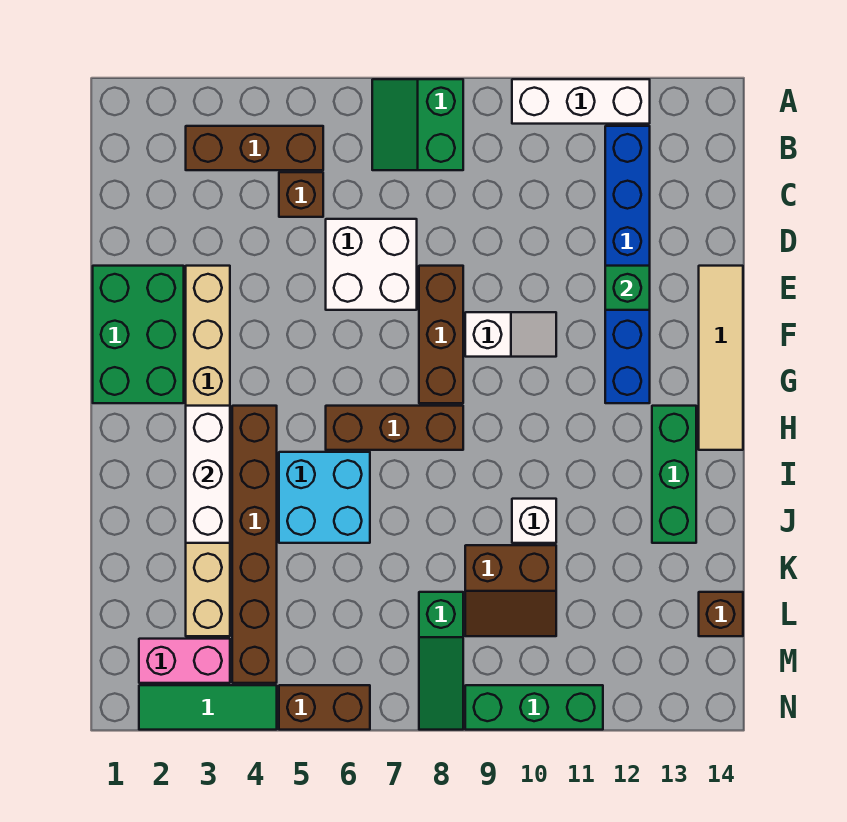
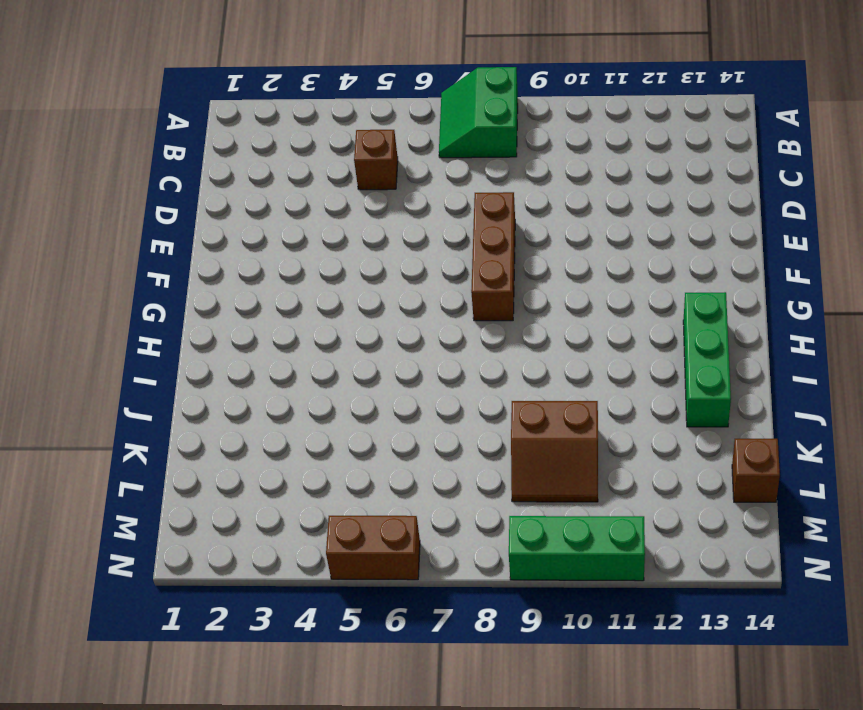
none -> white 1x3 brick [512,79,650,124]
none -> brown 1x3 brick [186,126,323,170]
none -> blue 1x6 brick [605,126,650,403]

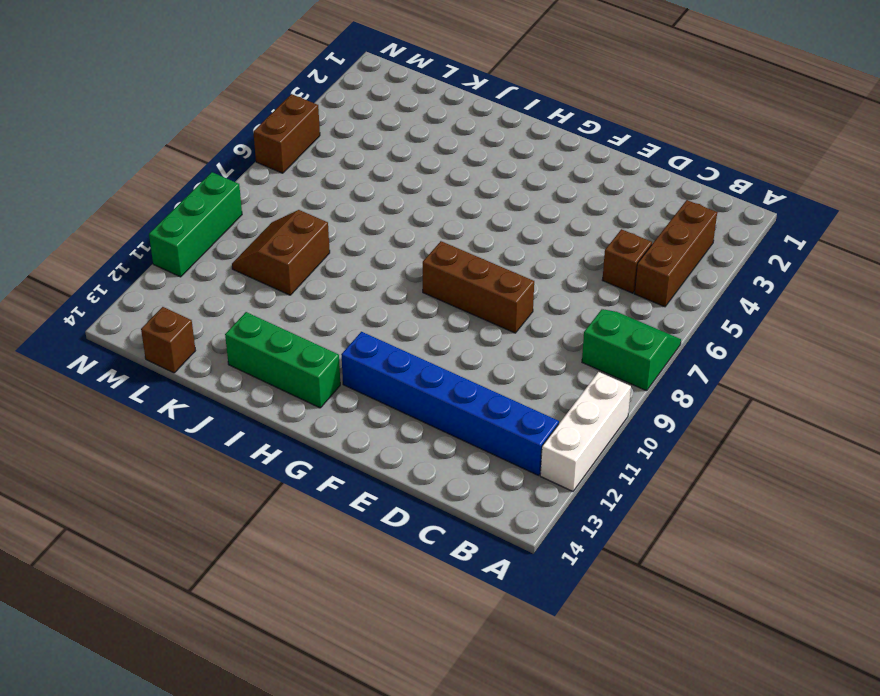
none -> white 2x2 brick [326,219,417,310]
none -> green 2x3 brick [93,266,184,403]
none -> tan 1x8 brick [186,266,230,636]

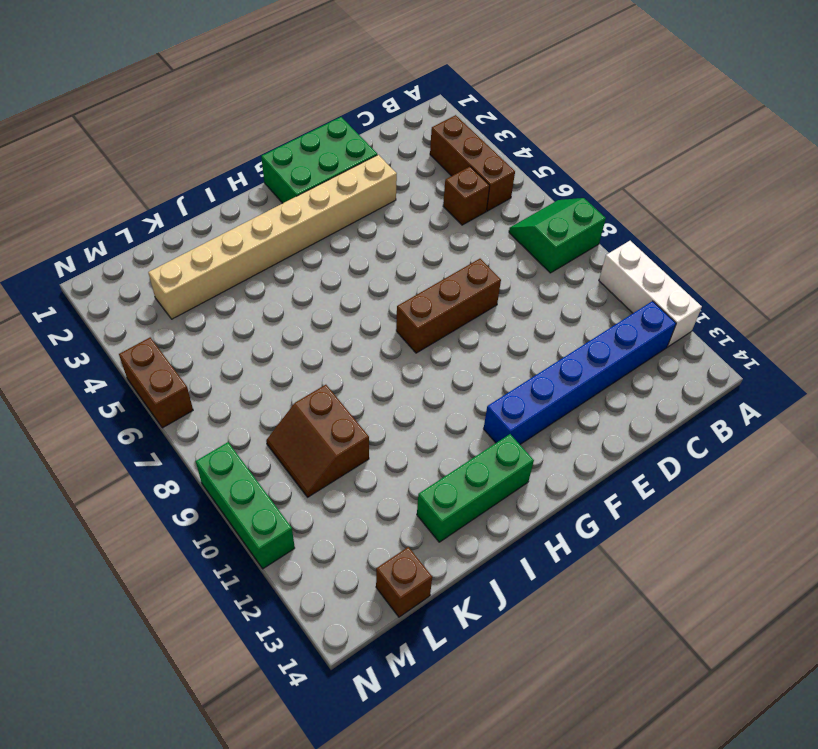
none -> white 2x2 brick [326,219,417,310]
none -> tan 1x4 tile [699,266,743,450]
none -> white 1x2 slope [465,312,556,357]

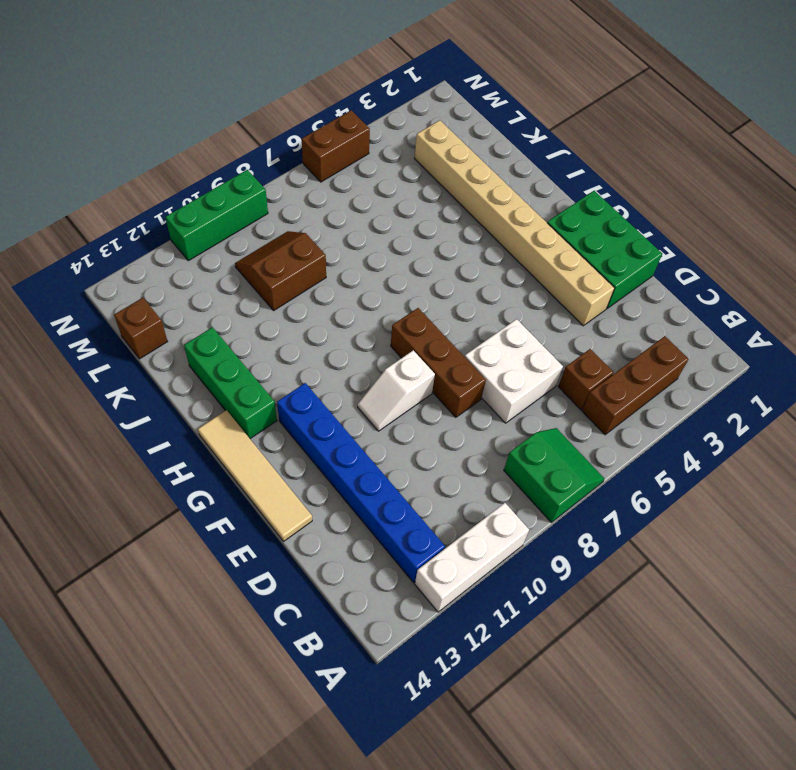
none -> brown 1x6 brick [232,406,277,683]
none -> brown 1x3 brick [326,406,463,450]
none -> cyan 2x2 brick [279,452,370,543]

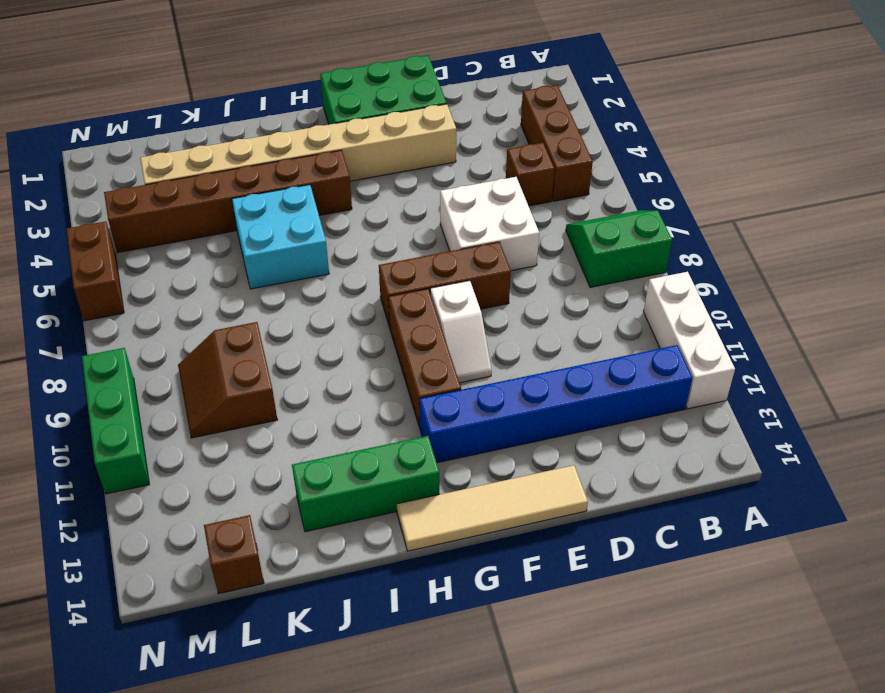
brown 1x3 brick [388,289,461,427] -> brown 1x3 brick moved to [326,406,463,450]
none -> white 1x1 brick [512,499,556,543]
none -> green 1x3 slope [419,592,463,730]
none -> pink 1x2 brick [139,639,230,683]

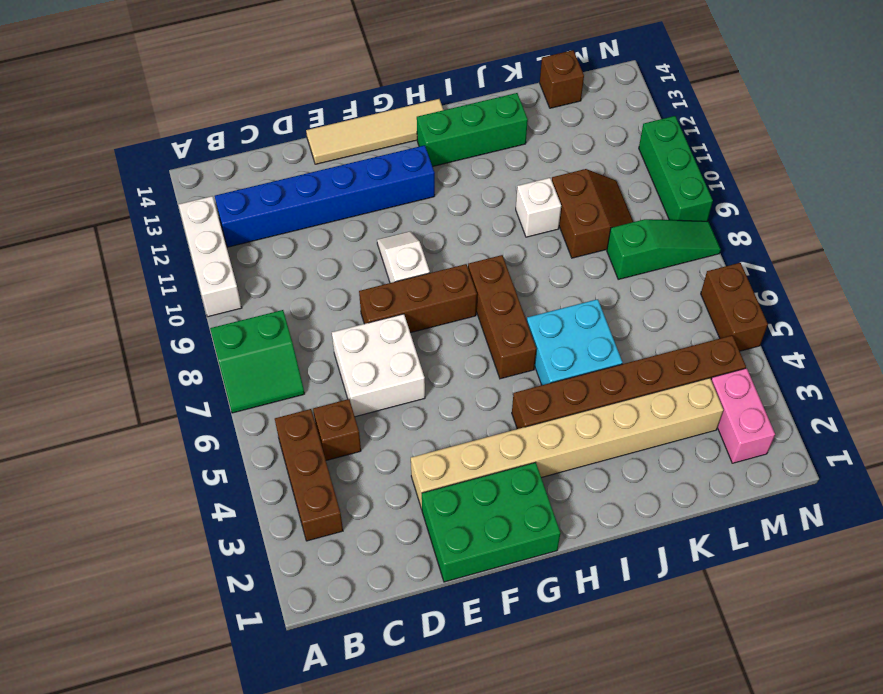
none -> green 1x3 tile [139,685,277,730]
none -> green 1x1 brick [605,266,650,310]
none -> white 1x3 brick [186,406,230,543]

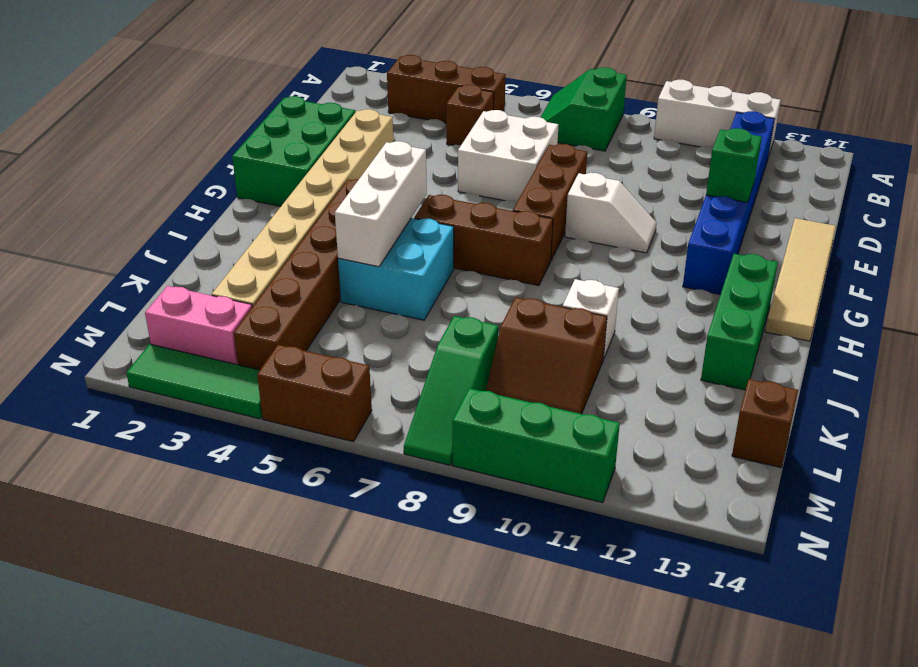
white 1x3 brick [335,141,427,267] -> white 1x3 brick moved to [186,406,230,543]

